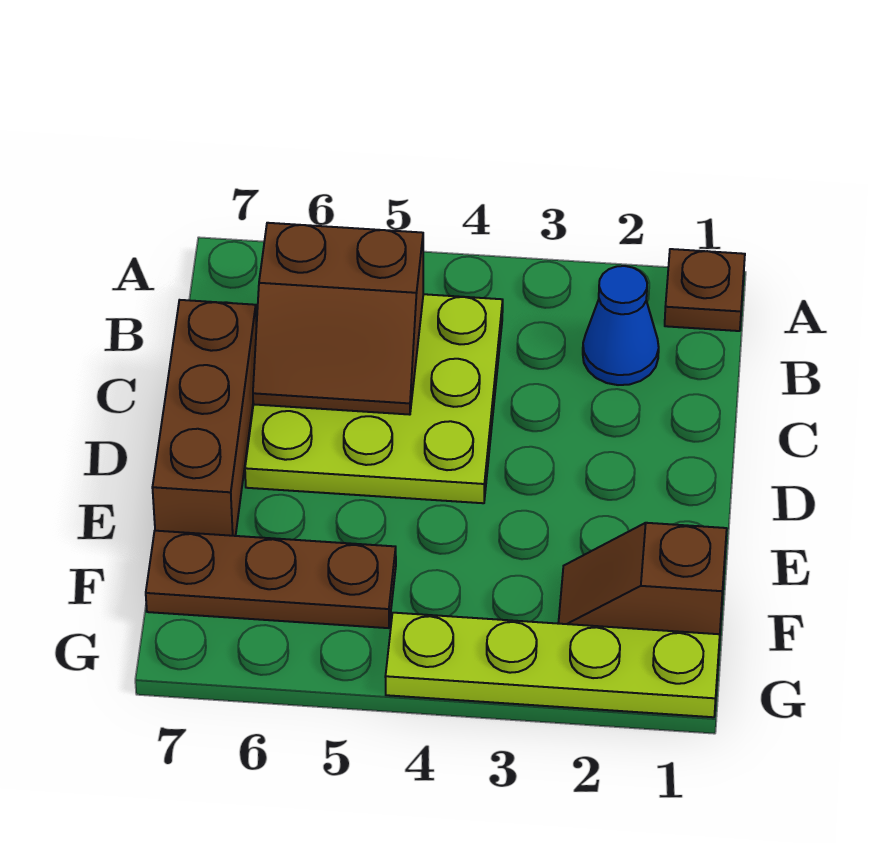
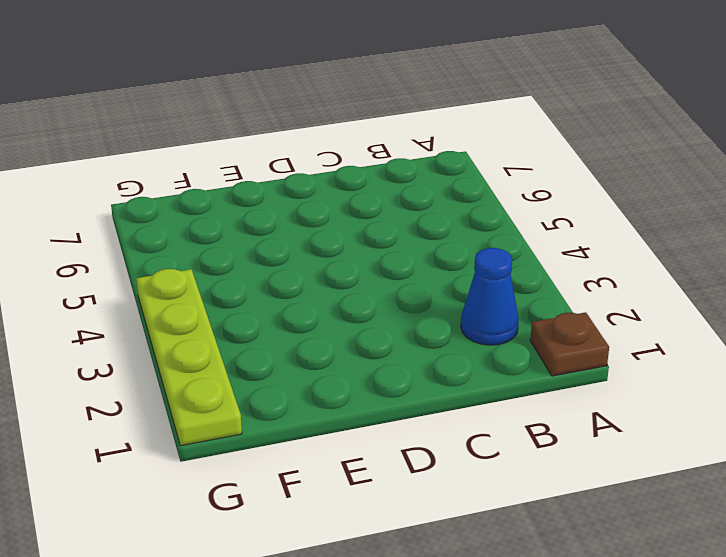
none -> lime 3x3 plate [245,294,503,503]
none -> brown 1x3 brick [152,300,257,536]

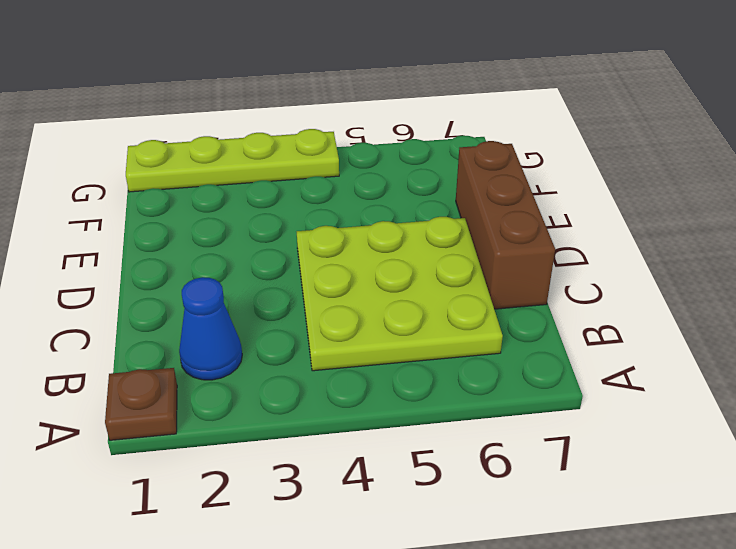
none -> brown 1x2 slope [558,523,727,634]
none -> brown 1x3 plate [146,531,396,628]

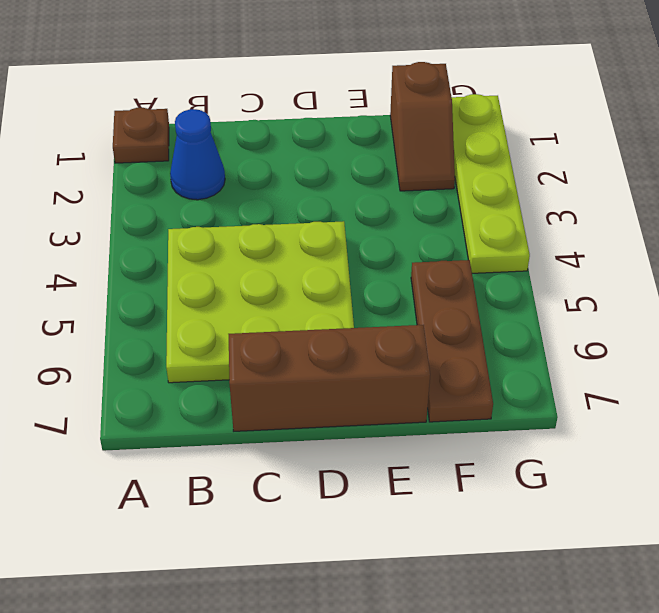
none -> brown 2x2 slope [253,223,423,415]

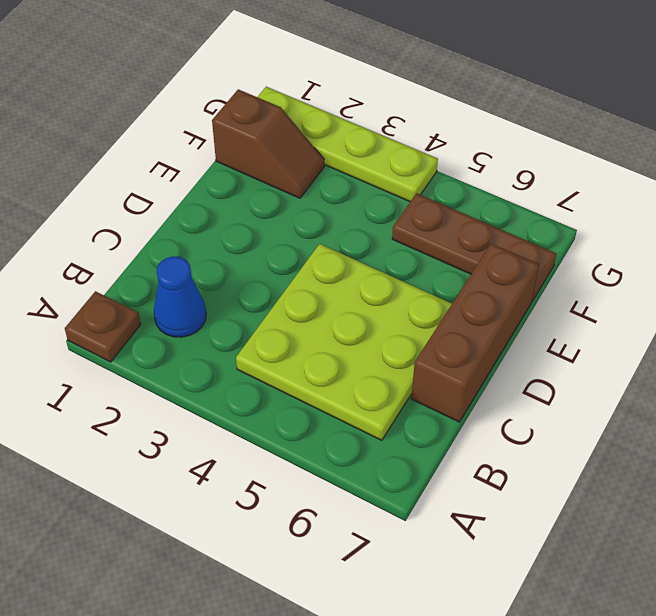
none -> brown 2x2 slope [253,223,423,415]

